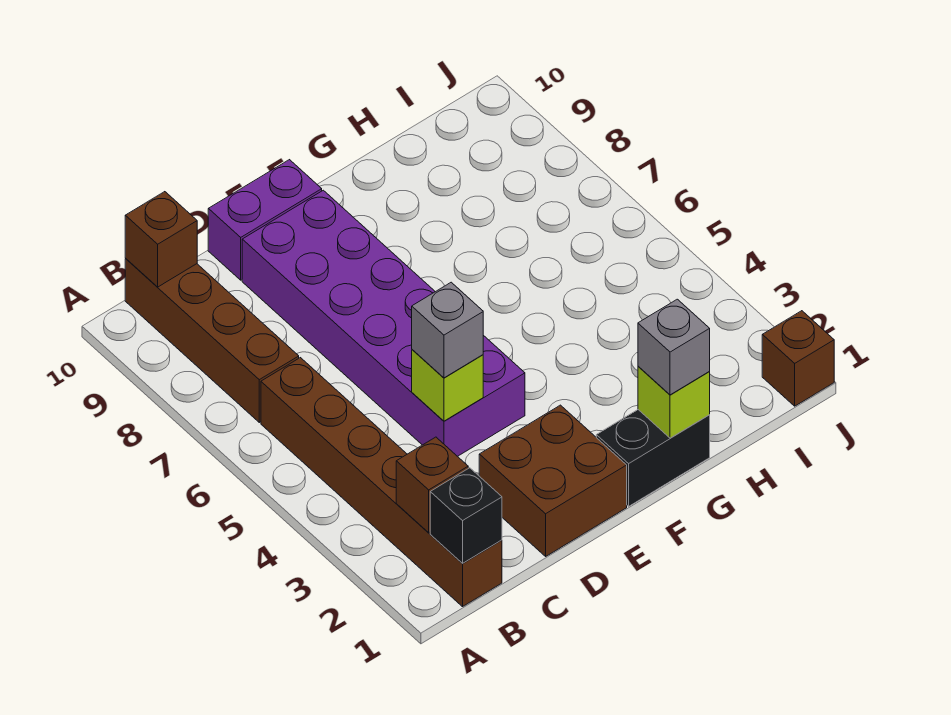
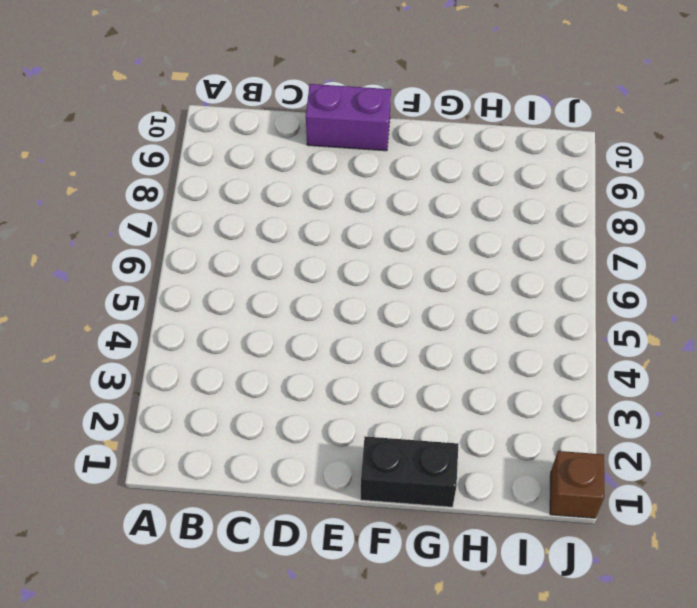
none -> brown 1x6 brick [261,358,502,607]
none -> brown 1x4 brick [125,259,299,422]
none -> brown 2x2 brick [479,405,627,556]

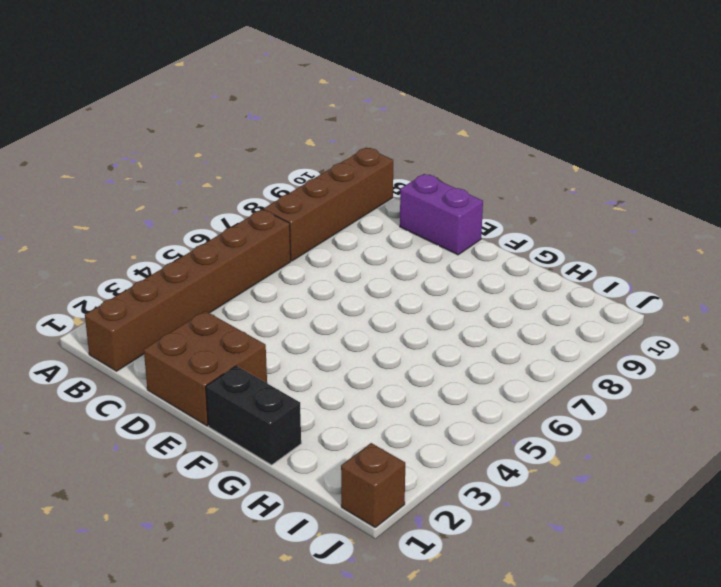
none -> purple 2x6 brick [242,190,525,456]
none -> black 1x1 brick [430,468,502,563]
none -> brown 1x1 brick [396,437,468,532]

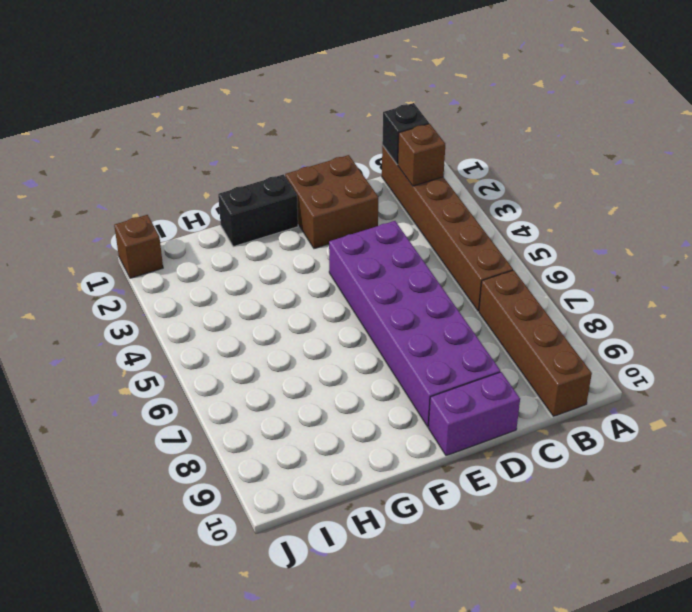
none -> brown 1x1 brick [125,192,197,287]
none -> lime 1x1 brick [412,350,483,421]
none -> lime 1x1 brick [638,366,710,438]

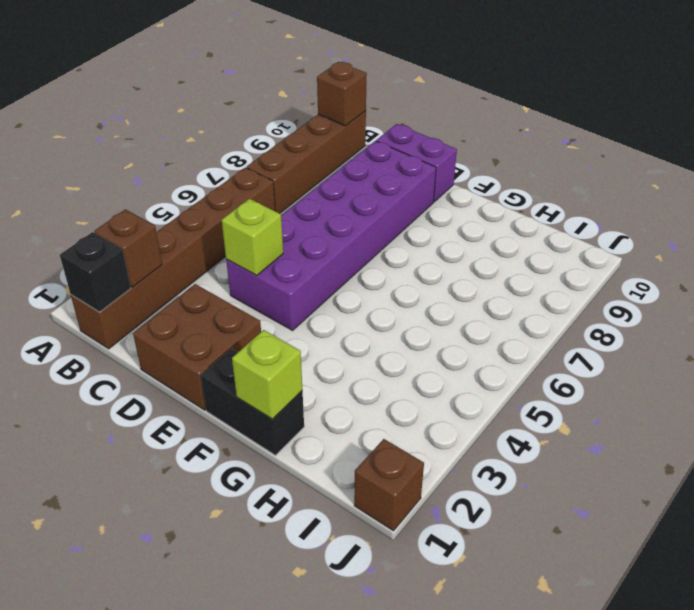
none -> grey 1x1 brick [412,282,483,378]
none -> grey 1x1 brick [638,299,710,395]

